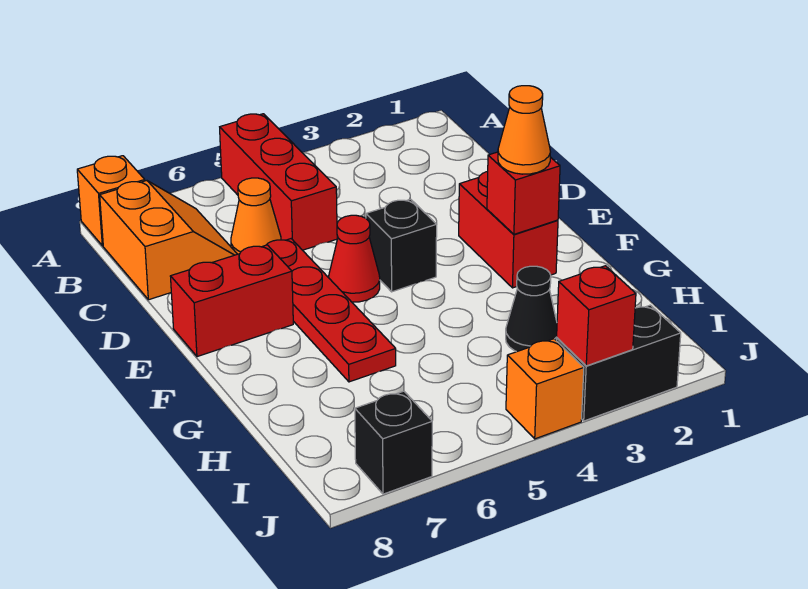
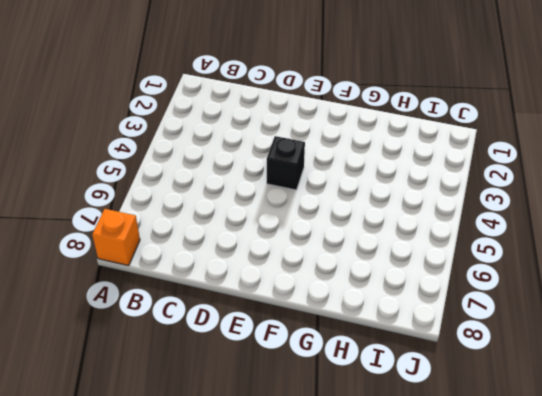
none -> red 1x3 brick [220,114,337,250]
none -> orange 2x2 slope [100,181,237,300]
none -> orange 1x1 cone [231,178,281,254]

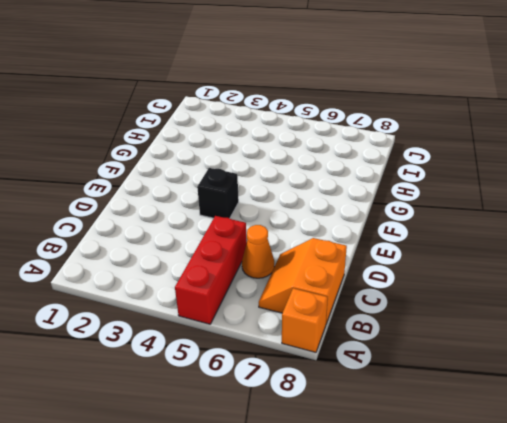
none -> red 1x4 plate [267,239,396,382]
none -> red 1x2 brick [459,171,558,288]
none -> red 1x1 cone [329,215,380,302]

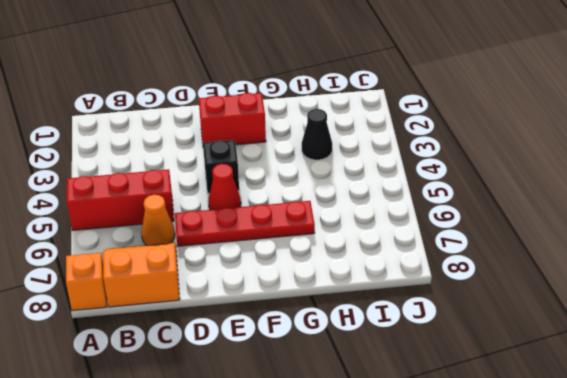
none -> red 1x2 brick [170,245,293,357]
none -> black 1x2 brick [556,305,681,421]
none -> orange 1x1 brick [506,339,584,439]

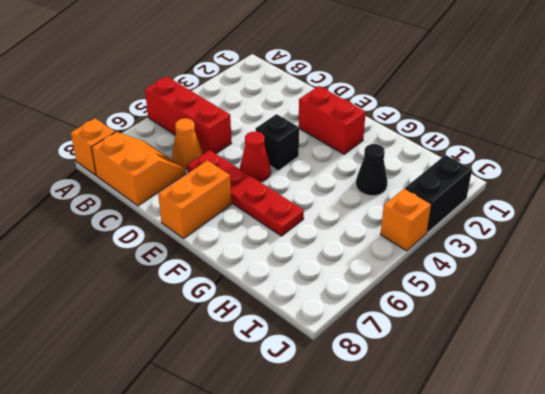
orange 1x2 brick [158,161,231,238] -> red 1x2 brick [170,245,293,357]
none -> black 1x1 brick [355,391,432,494]
none -> red 1x1 brick [487,152,560,234]
none -> red 1x1 brick [557,266,636,366]

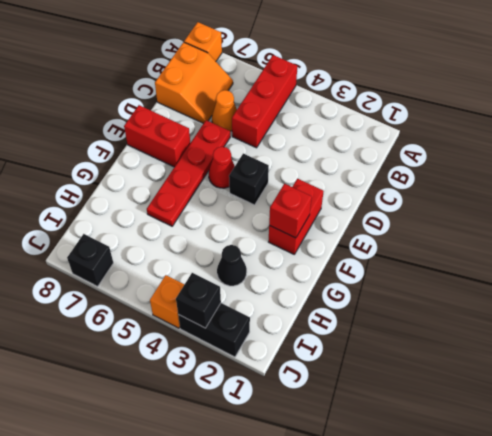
black 1x1 brick [176,273,221,328] -> red 1x1 brick [557,266,636,366]
none -> orange 1x1 cone [498,86,550,174]

